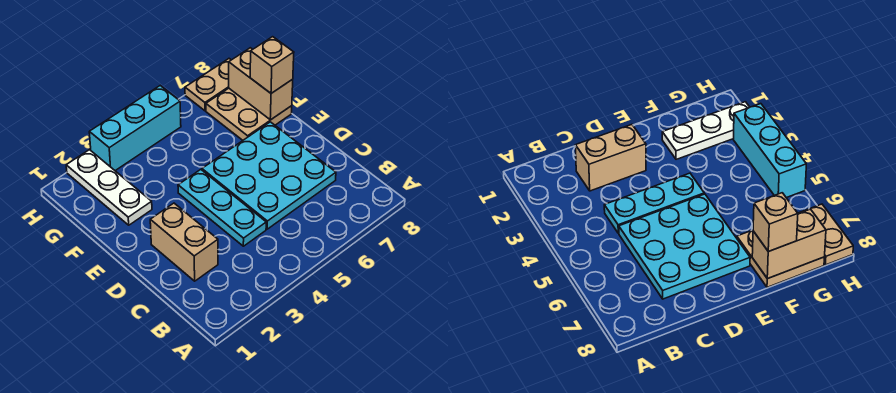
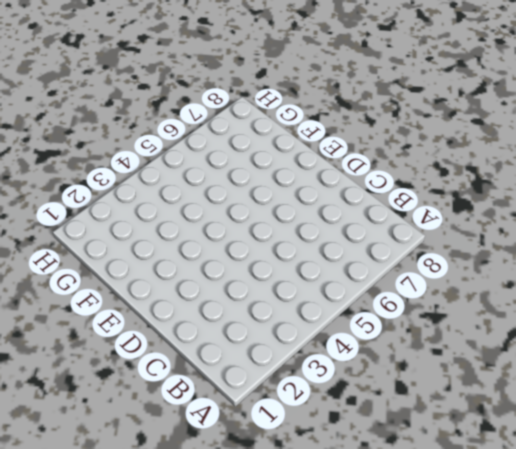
none -> tan 1x2 brick [150,203,218,281]
none -> cyan 1x3 plate [178,170,266,246]

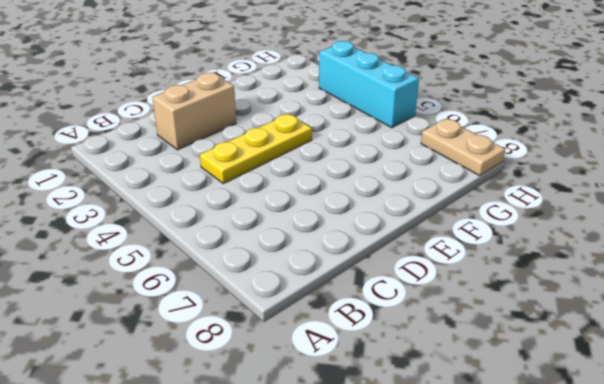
yellow 1x3 plate [200,114,312,184] -> cyan 1x3 plate [178,170,266,246]
none -> cyan 3x3 plate [202,122,336,229]
none -> white 1x3 plate [66,150,152,225]

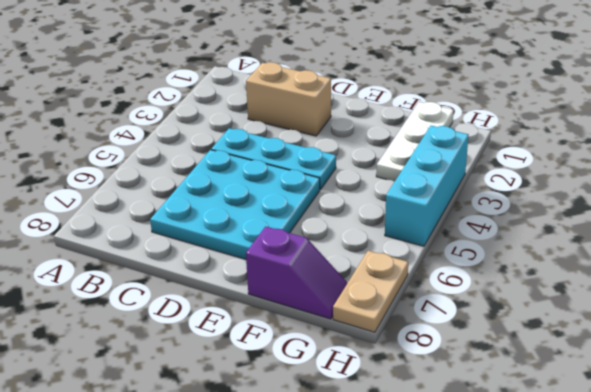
purple 1x2 slope [246,226,347,319] -> tan 2x2 plate [206,88,292,140]
white 1x3 plate [376,102,454,181] -> white 1x3 plate turned to [66,150,152,225]
none -> tan 1x2 brick [229,48,293,120]
none -> tan 1x1 brick [250,37,294,93]

